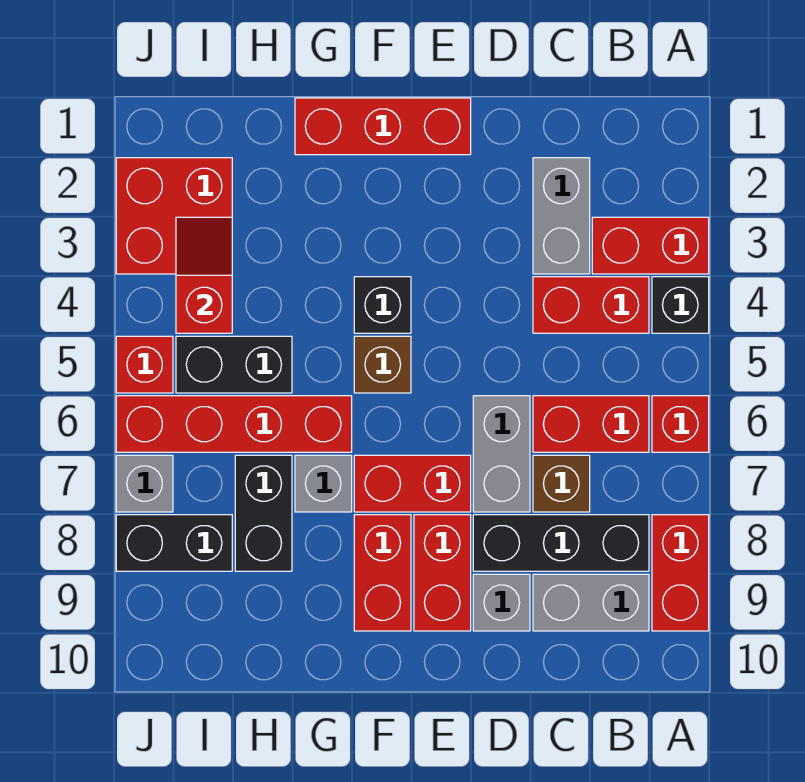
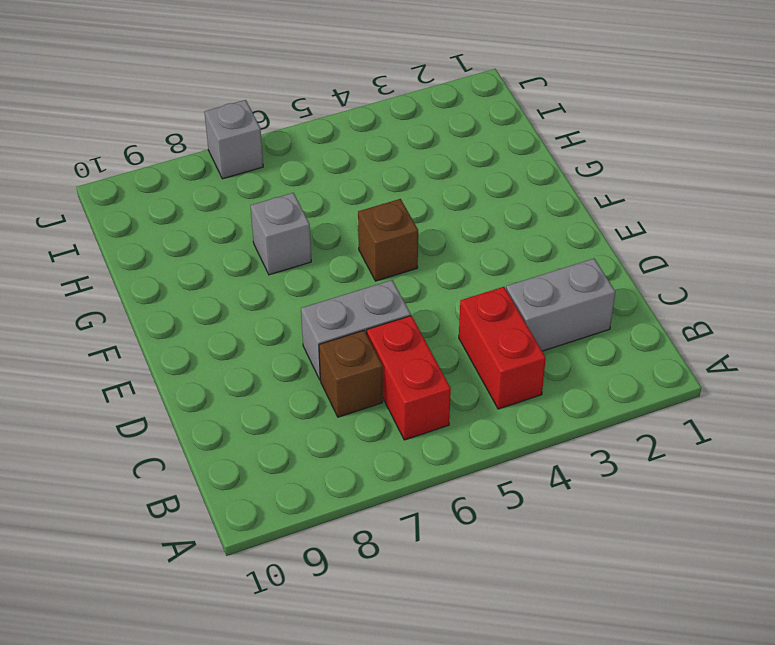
none -> red 1x2 brick [592,217,709,274]
none -> black 1x1 brick [652,277,709,333]
none -> red 1x1 brick [652,396,709,452]

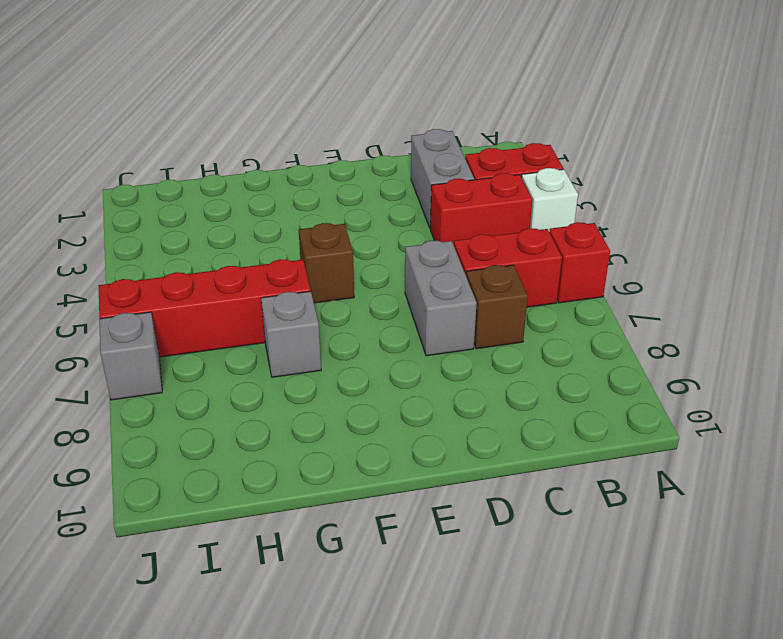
white 1x1 brick [522,168,578,232] -> black 1x1 brick [652,277,709,333]
none -> red 1x2 brick [652,515,709,631]
none -> black 1x3 brick [473,515,649,571]
none -> grey 1x2 brick [533,574,649,631]

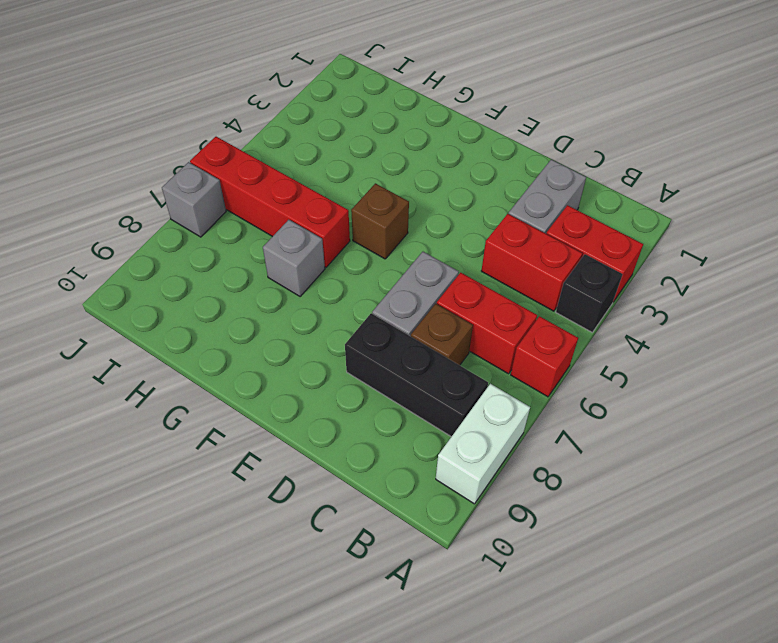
white 1x2 brick [436,384,530,504] -> red 1x2 brick [652,515,709,631]
none -> grey 1x2 brick [533,574,649,631]
none -> grey 1x1 brick [473,574,530,631]
none -> red 1x3 brick [295,98,471,155]

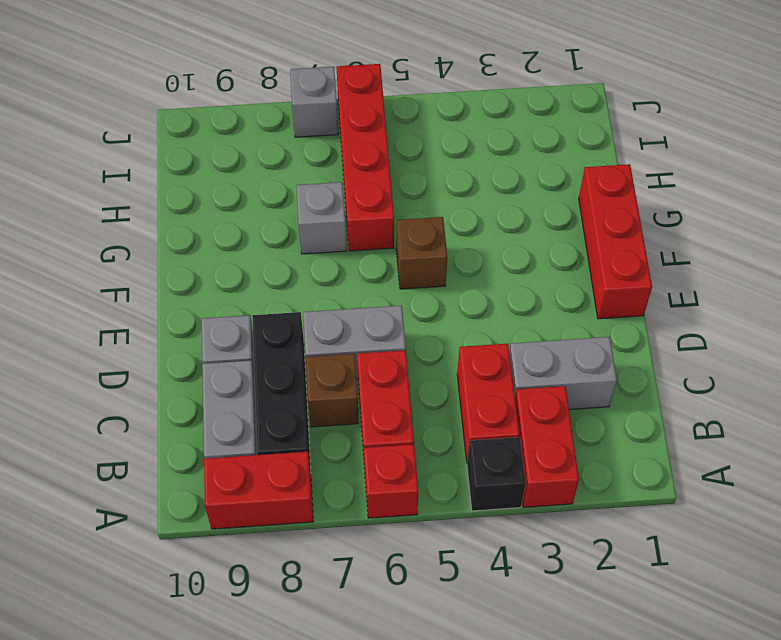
none -> red 1x2 brick [354,455,471,512]
none -> red 1x2 brick [414,515,471,631]
none -> black 1x1 brick [354,277,411,333]

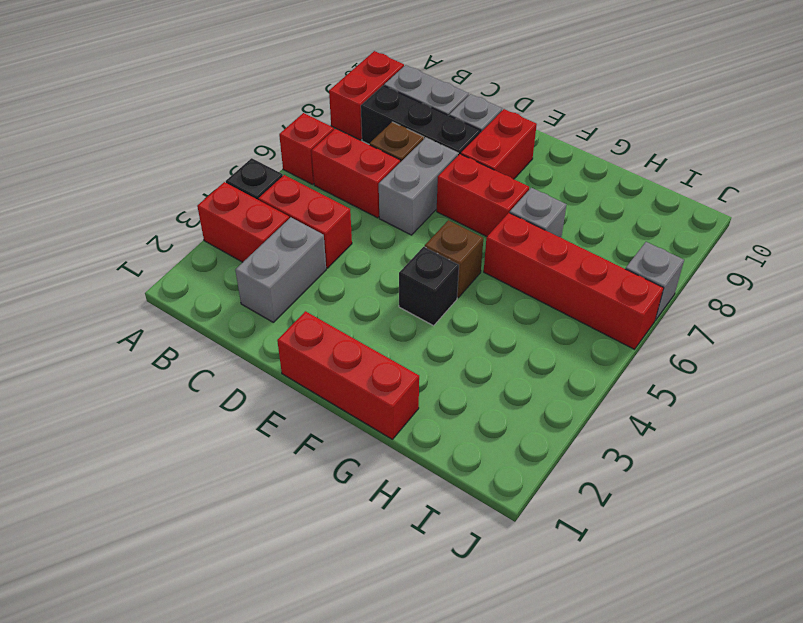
none -> red 1x2 brick [354,515,411,631]
none -> black 1x2 brick [176,336,292,393]
none -> black 1x2 brick [235,455,292,571]

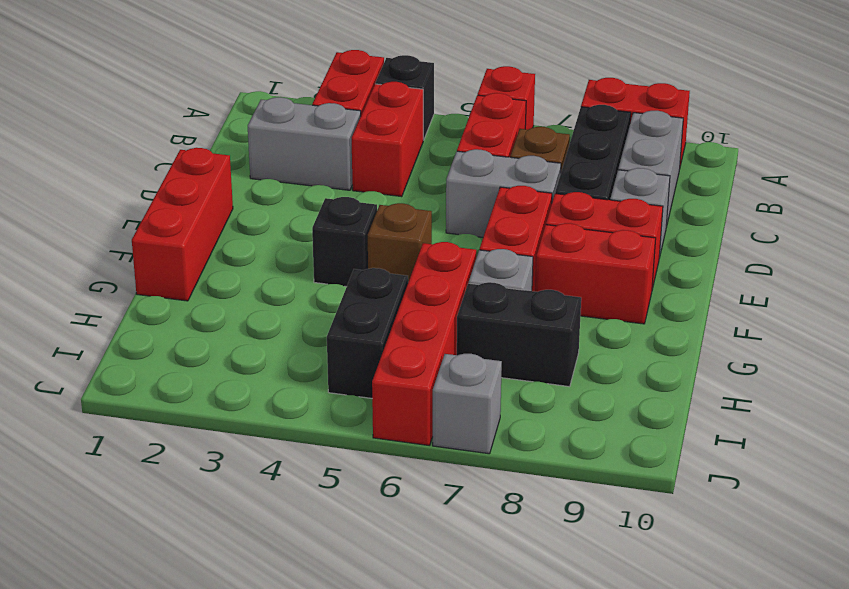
none -> red 2x2 brick [116,158,232,274]
none -> black 1x2 brick [116,515,232,571]
none -> red 1x1 brick [116,336,173,393]

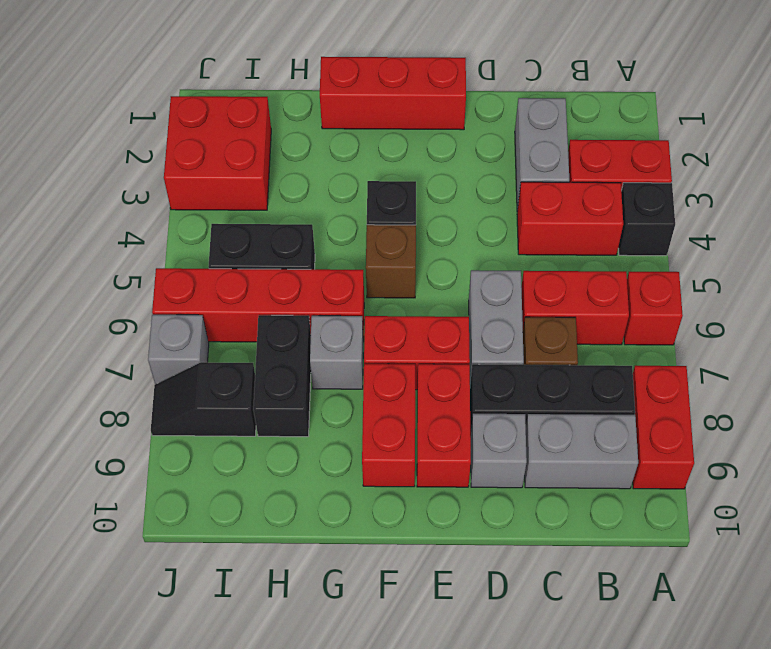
black 1x2 slope [151,362,256,436] -> black 1x2 brick [116,515,232,571]
none -> red 1x1 brick [116,336,173,393]
none -> red 1x2 slope [176,217,232,333]

